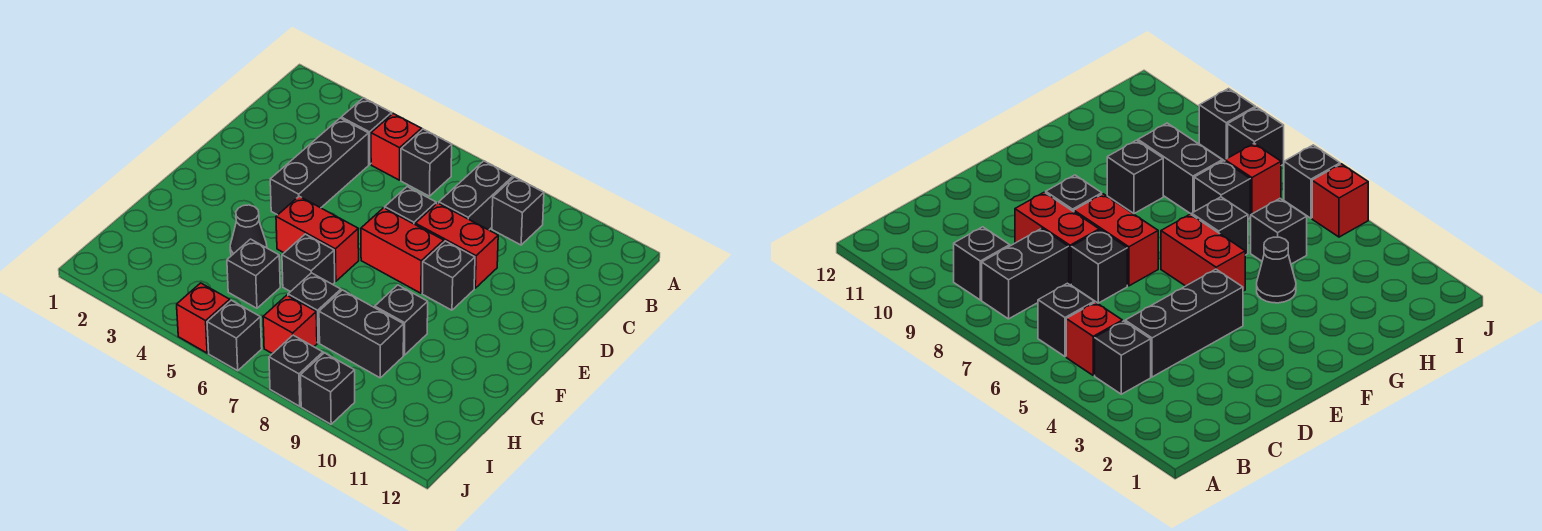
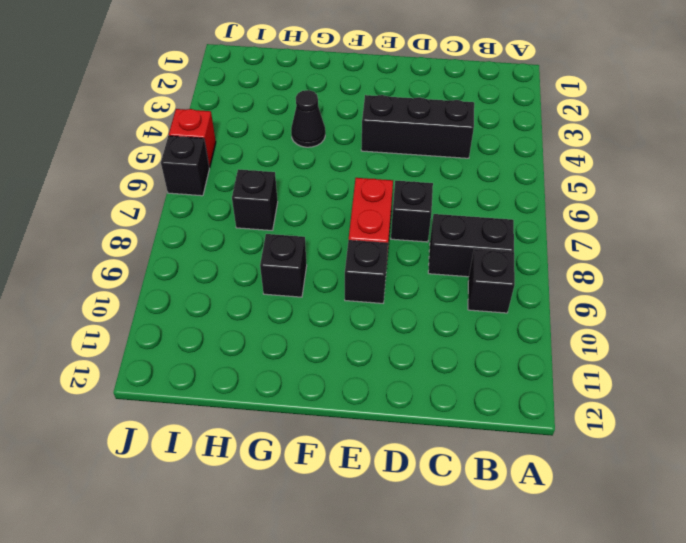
none -> black 1x1 brick [341,98,392,164]
none -> red 1x1 brick [371,114,422,180]
none -> black 1x1 brick [401,129,452,196]

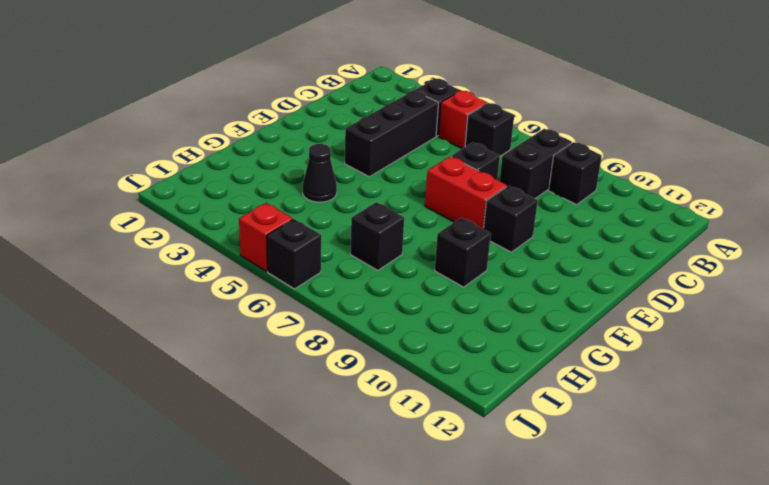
none -> red 1x2 brick [415,203,498,288]
none -> red 1x2 brick [276,196,359,281]
none -> black 1x1 brick [282,234,335,292]

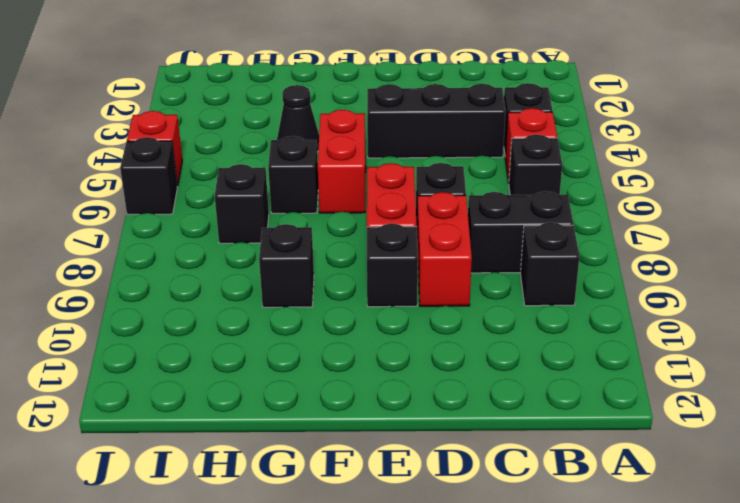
none -> black 1x1 brick [227,239,280,308]
none -> black 1x2 brick [319,290,404,378]
none -> red 1x1 brick [263,295,317,354]

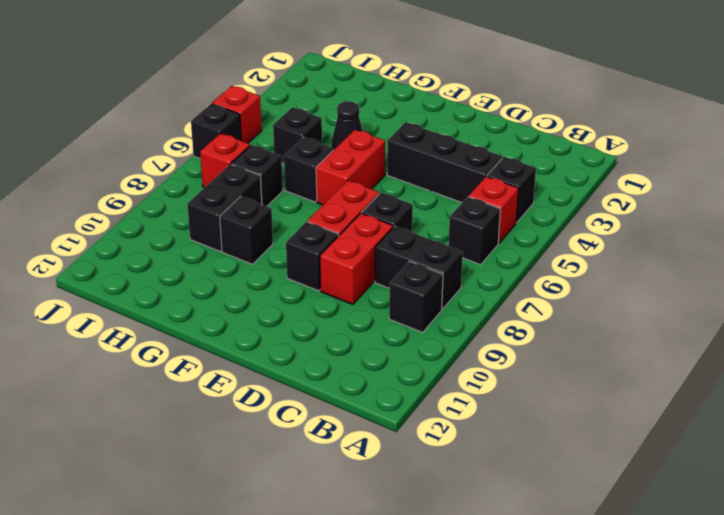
none -> black 1x1 brick [269,335,323,406]
none -> black 1x1 brick [301,353,355,424]

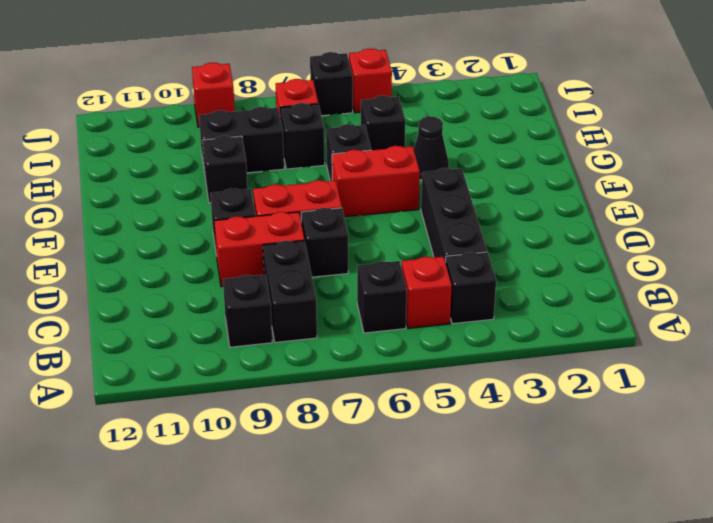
red 1x1 brick [192,63,235,127] -> black 1x1 brick [301,353,355,424]
none -> black 1x1 brick [269,335,323,406]

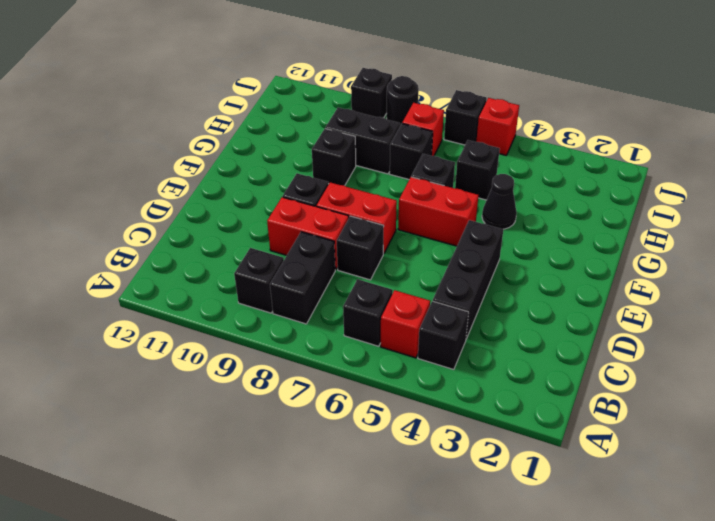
black 1x1 round brick [387,76,419,126] -> black 1x1 brick [269,335,323,406]

